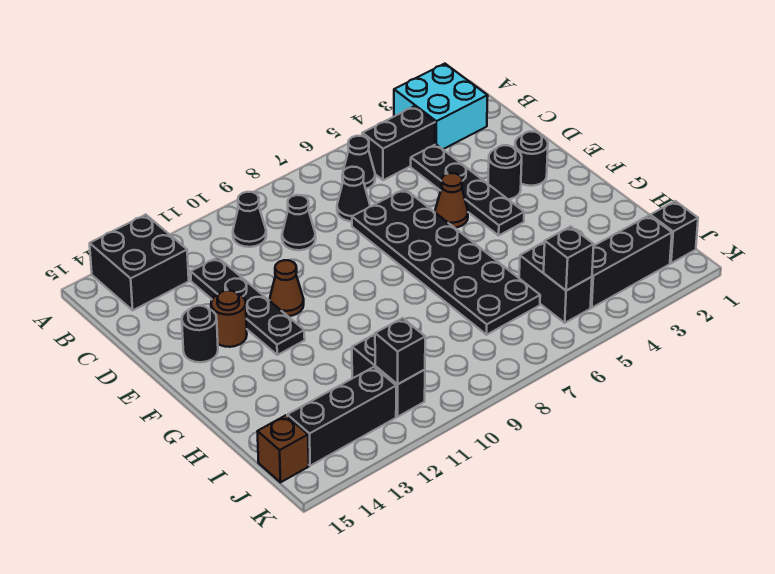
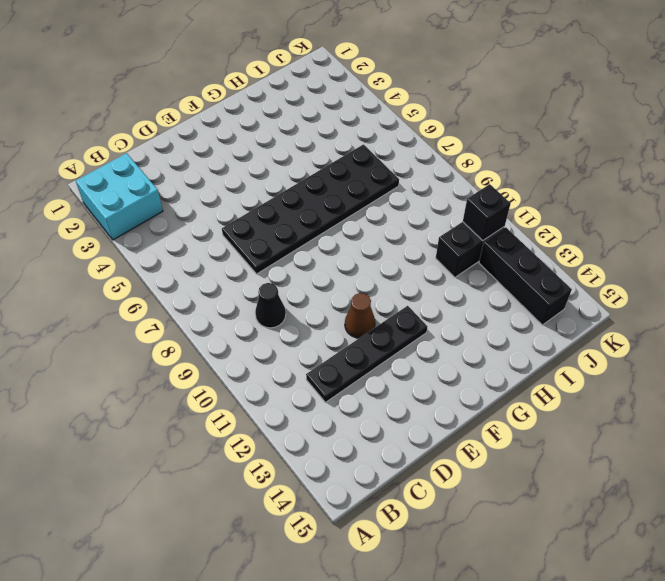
none -> black 2x2 brick [90,215,189,310]
none -> black 1x2 brick [362,106,435,180]
none -> black 1x1 cone [342,136,375,189]

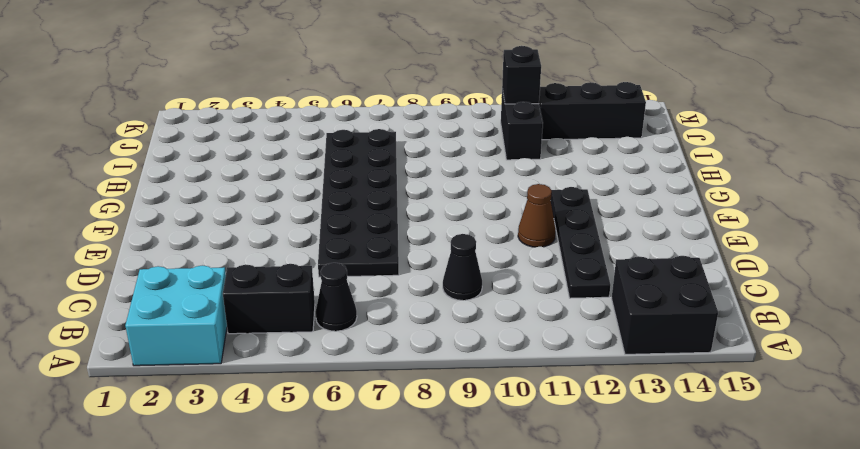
none -> black 1x1 cone [233,192,266,247]
none -> black 1x4 plate [411,144,524,235]
none -> black 1x1 cone [337,167,370,221]

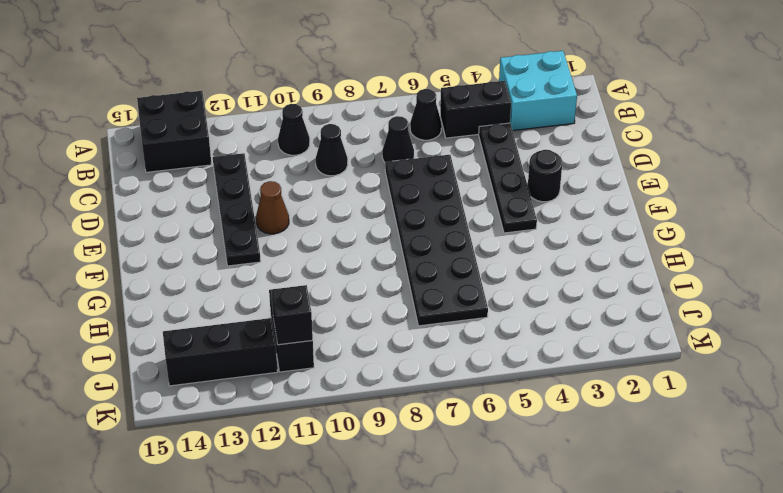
none -> black 1x1 round brick [515,131,548,186]
none -> brown 1x1 cone [435,173,468,228]
none -> brown 1x1 round brick [211,290,247,347]

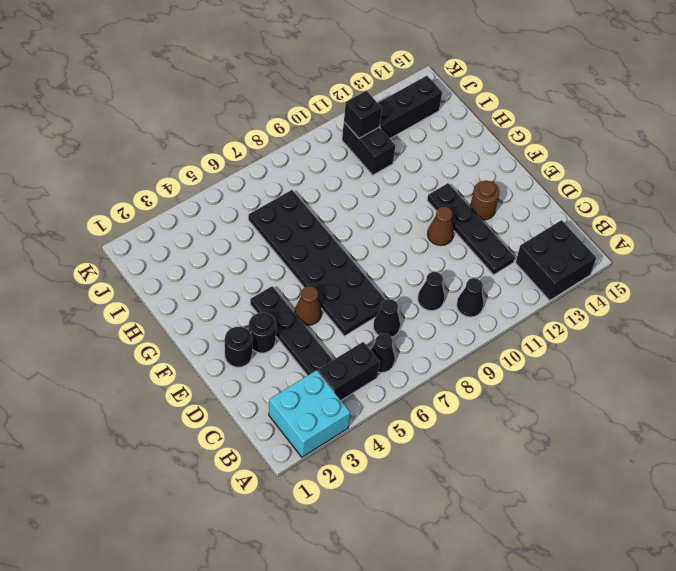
none -> black 1x1 round brick [182,306,218,362]
none -> black 1x2 brick [519,242,592,323]
none -> black 1x1 brick [650,201,698,263]

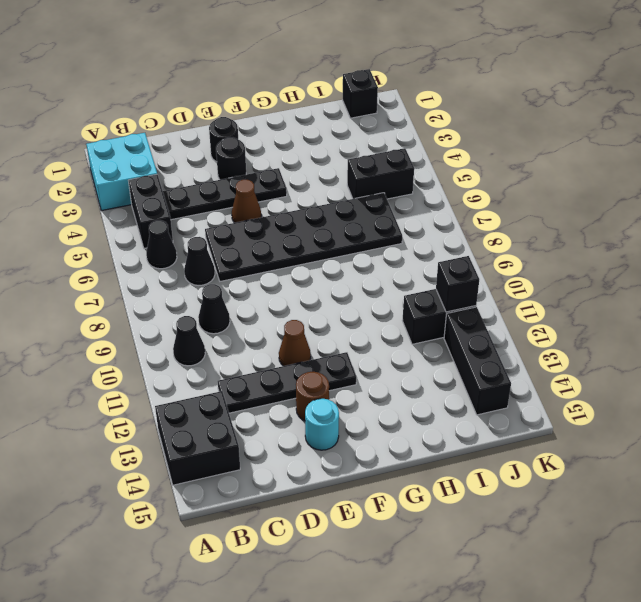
cyan 1x1 round brick [305,399,339,450] -> black 1x1 round brick [182,306,218,362]
none -> black 1x3 brick [591,216,672,308]
none -> brown 1x1 brick [257,415,309,482]
none -> black 1x1 brick [544,227,594,291]

